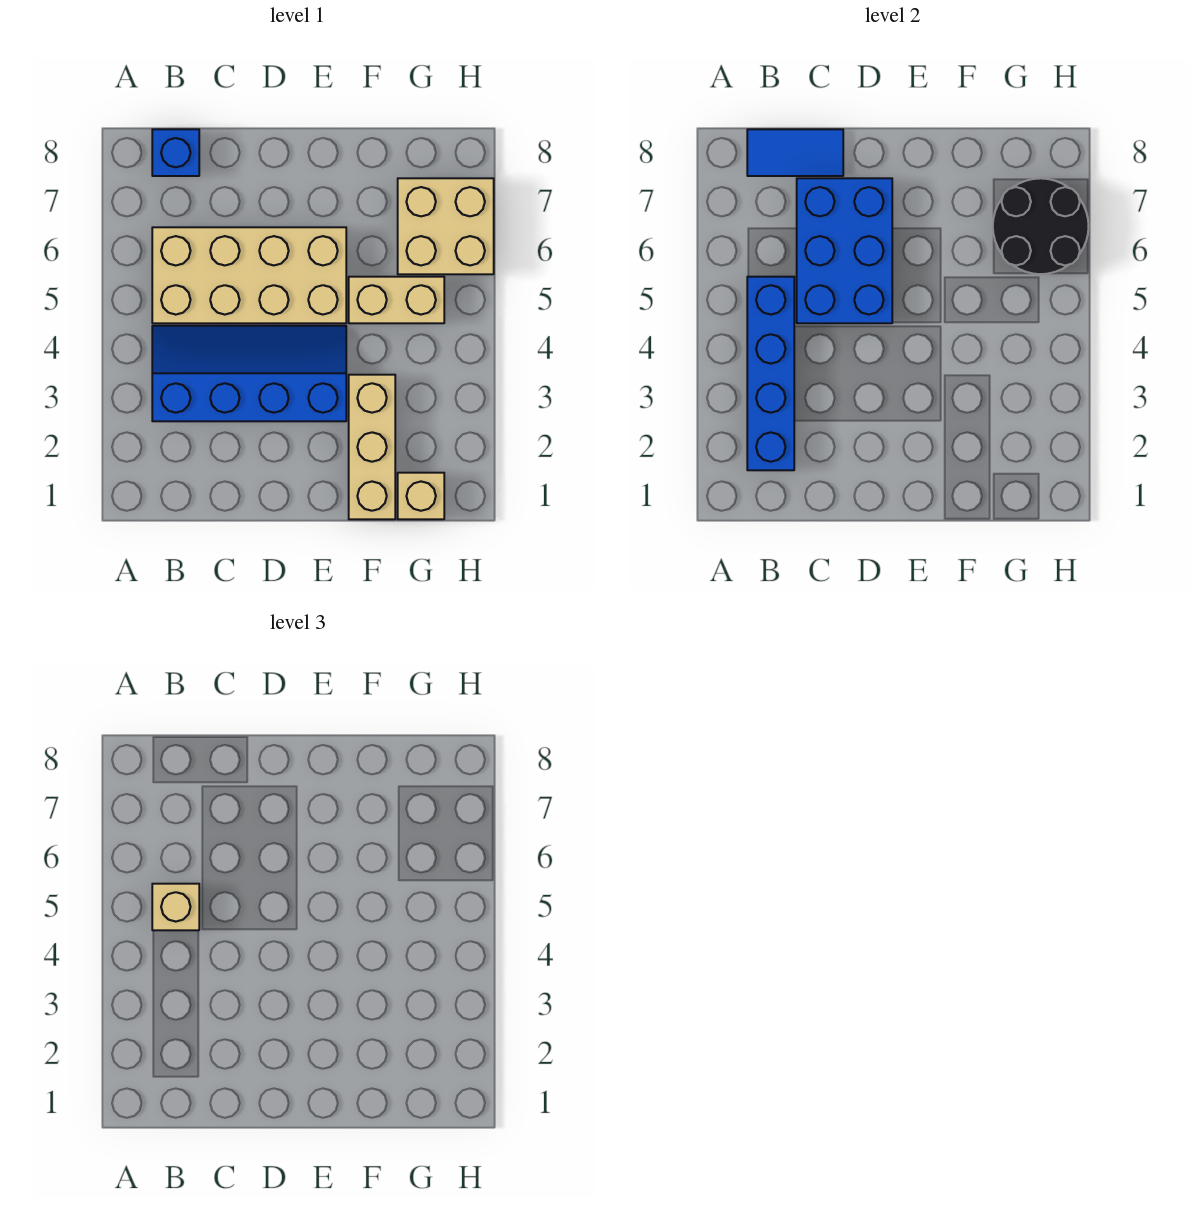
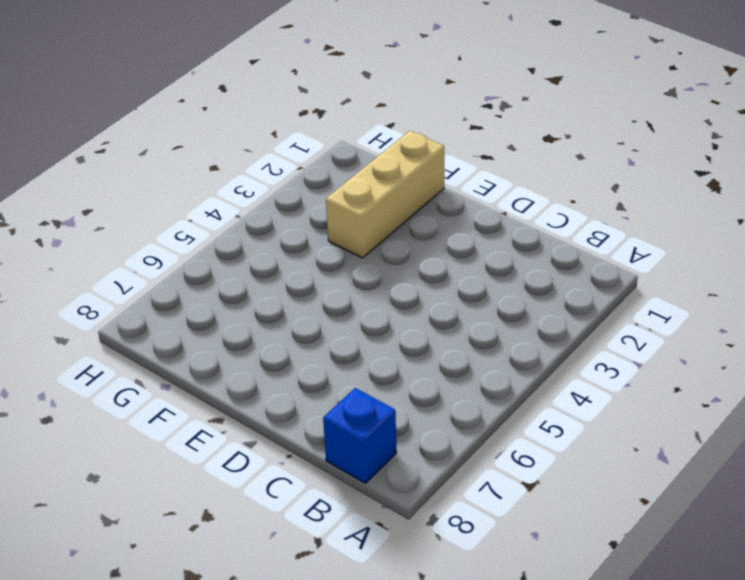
none -> blue 2x4 slope [152,326,346,421]
none -> tan 2x4 brick [152,227,346,323]
none -> tan 1x2 brick [349,277,444,323]

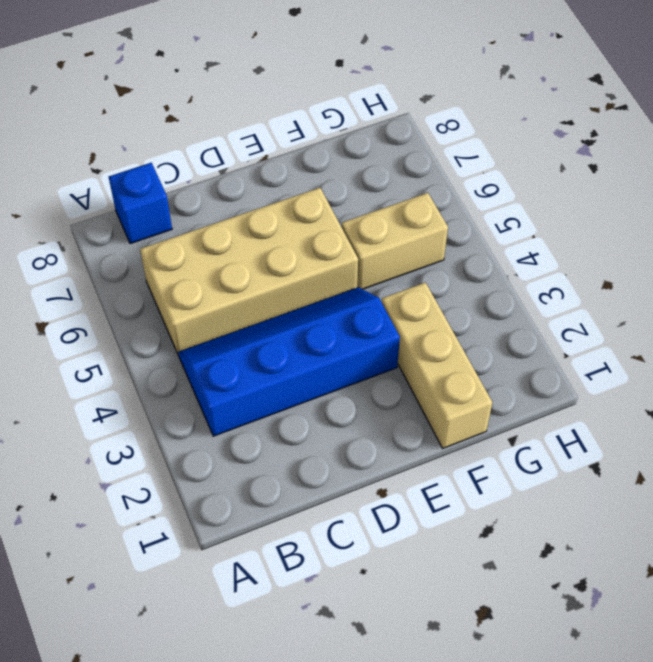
none -> tan 1x1 brick [398,473,444,519]
none -> tan 2x2 brick [398,178,494,274]
none -> blue 1x4 brick [747,277,794,470]

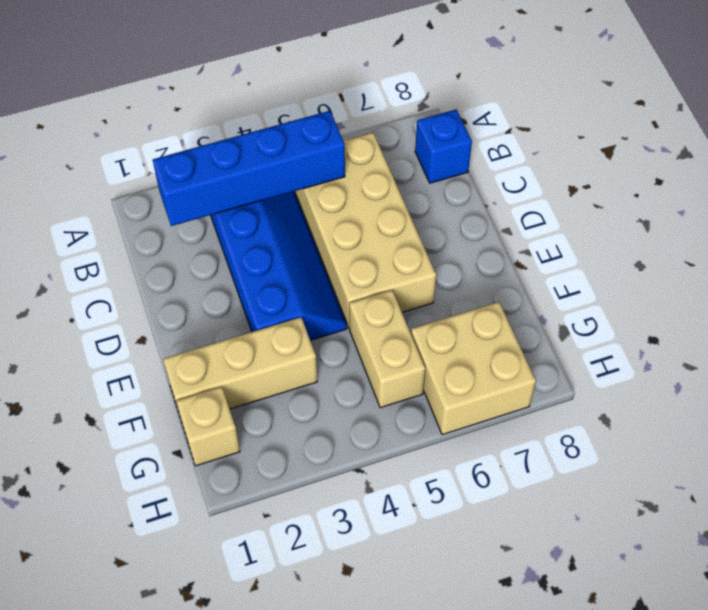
none -> blue 1x2 tile [747,129,843,176]
none -> blue 2x3 brick [797,178,892,323]
none -> black 2x2 round brick [993,178,1089,274]

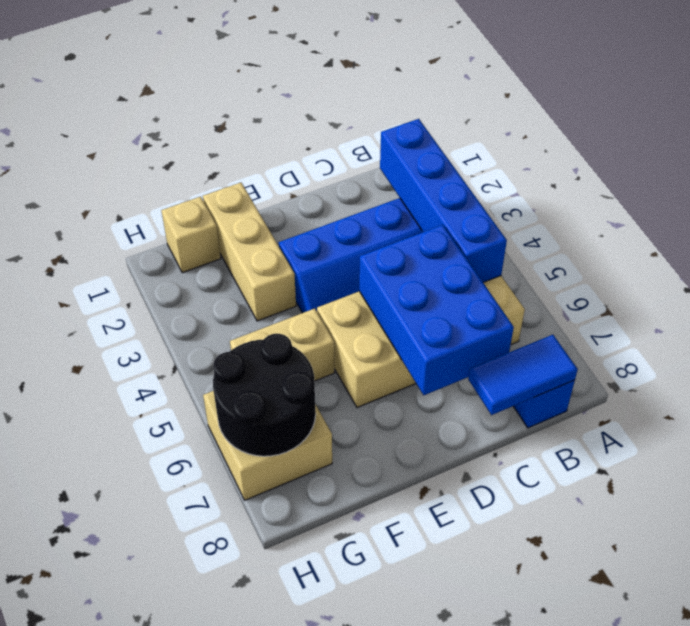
none -> tan 1x1 brick [152,884,199,930]

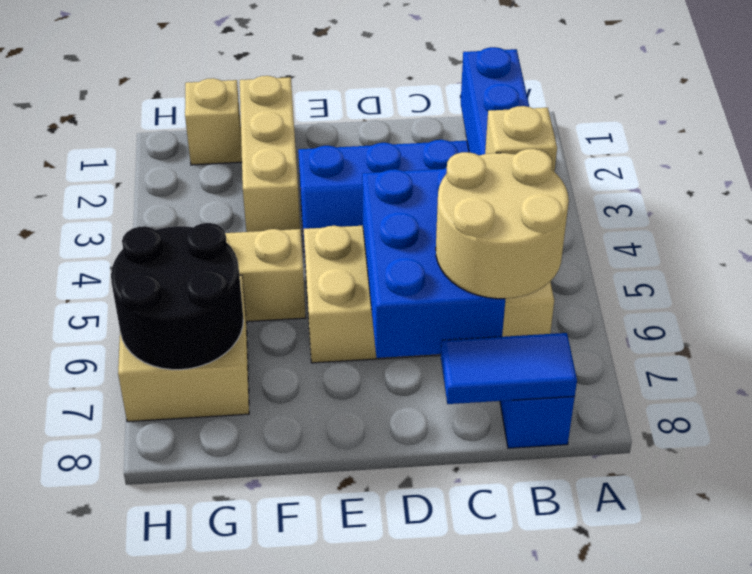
tan 2x2 round brick [436,149,569,299] -> none

